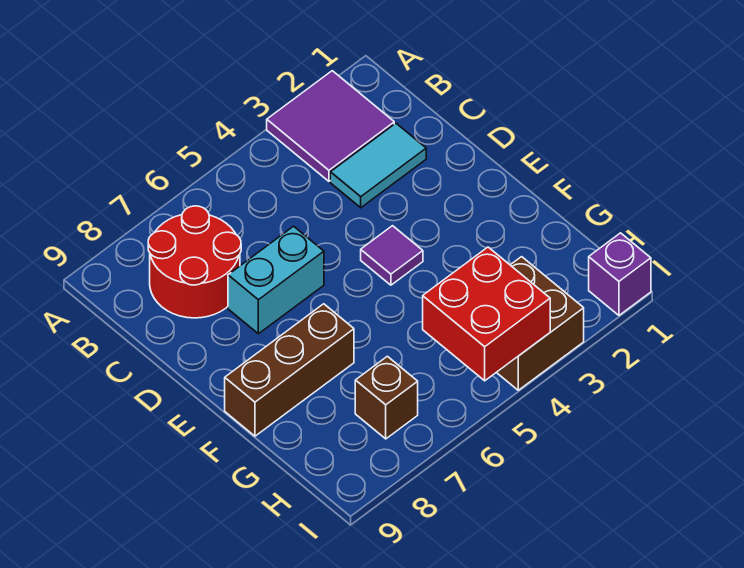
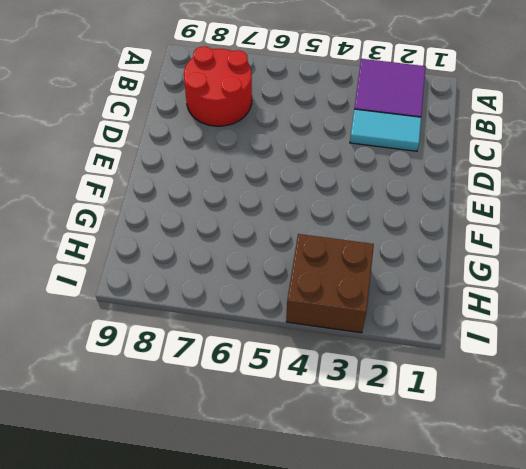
none -> cyan 1x2 brick [228,226,324,334]
none -> purple 1x1 tile [361,226,423,285]

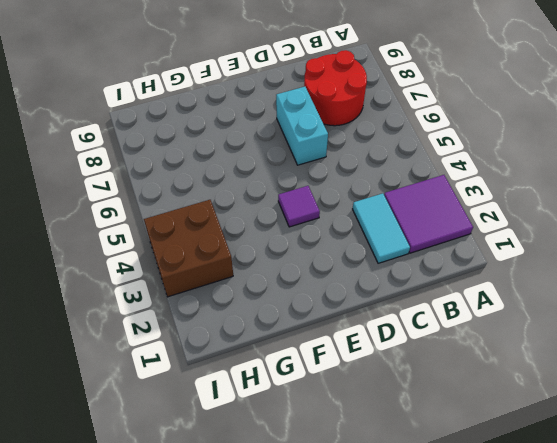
none -> brown 1x3 brick [225,304,354,436]
none -> brown 1x1 brick [355,356,418,439]

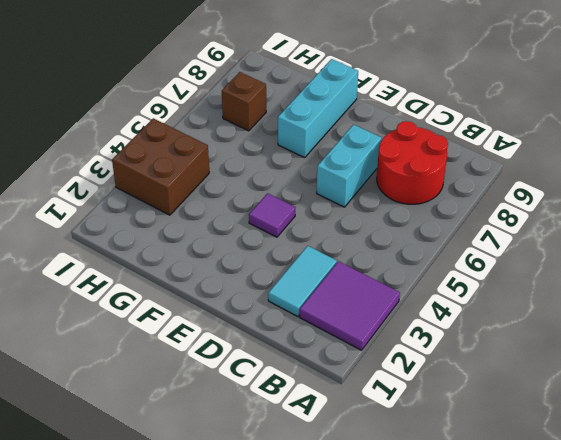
cyan 1x3 brick [278,59,358,158] -> brown 1x3 brick [225,304,354,436]
none -> purple 1x1 brick [589,233,651,315]
none -> red 2x2 brick [423,247,550,381]

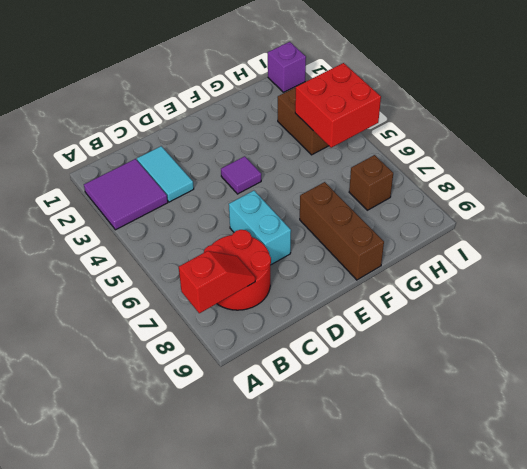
red 1x2 slope [179,251,255,313] -> none

